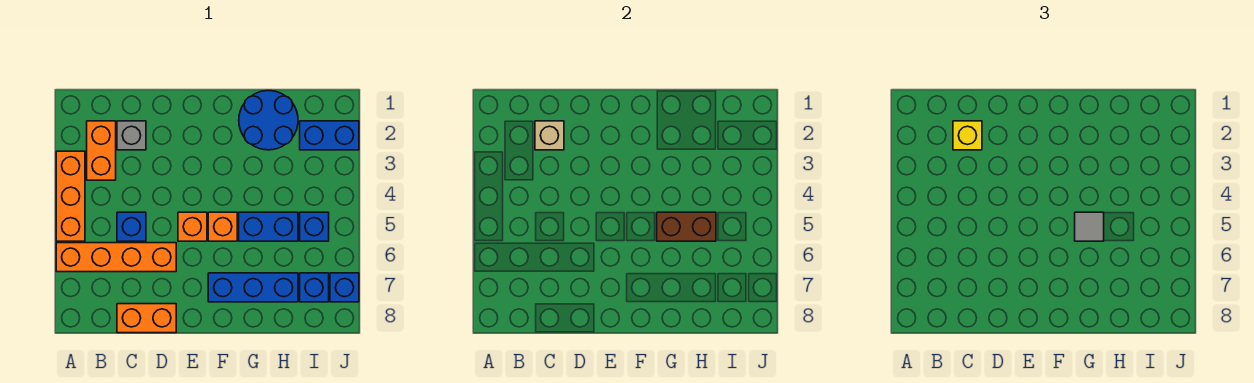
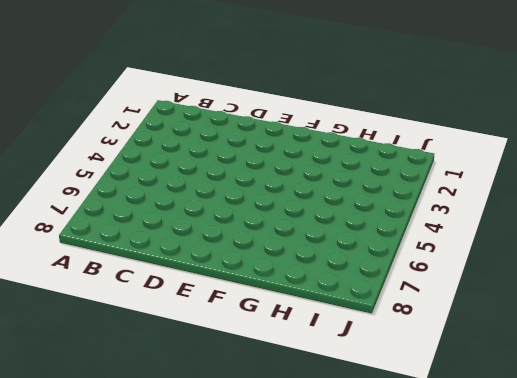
none -> orange 1x3 brick [56,151,85,241]
none -> orange 1x4 brick [56,243,176,272]
none -> orange 1x2 brick [87,121,116,180]

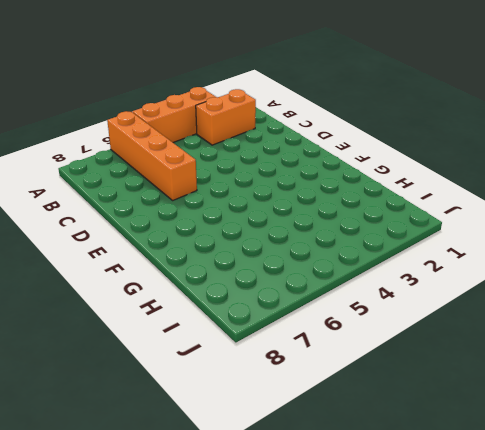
none -> grey 1x1 brick [117,121,146,150]
none -> blue 1x1 brick [117,212,146,241]
none -> orange 1x2 brick [117,304,176,333]

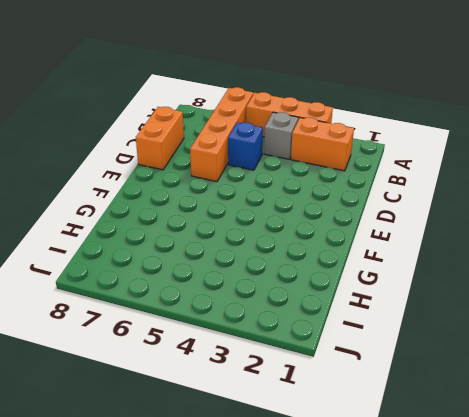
grey 1x1 brick [264,112,298,159] -> grey 1x1 brick moved to [117,121,146,150]
none -> orange 1x1 brick [178,212,207,241]
none -> orange 1x1 brick [208,212,237,241]
none -> blue 1x3 brick [208,273,298,302]

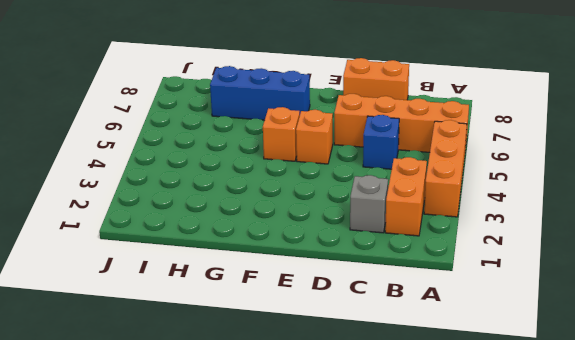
none -> blue 2x2 round brick [239,91,298,150]
none -> blue 1x2 brick [239,212,298,241]
none -> blue 1x2 brick [300,121,359,150]

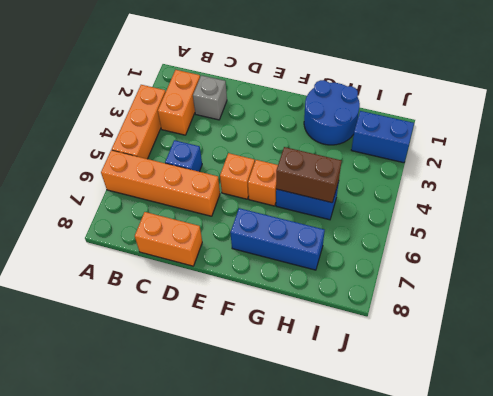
none -> blue 1x1 brick [300,212,329,241]
none -> blue 1x1 brick [300,273,329,302]
none -> blue 1x1 brick [330,273,359,302]

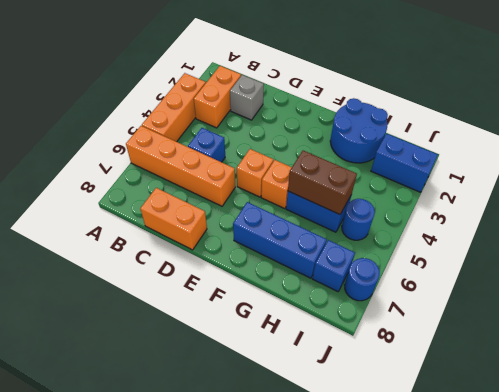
blue 1x1 round brick [342,199,375,240] -> blue 1x1 brick [300,212,329,241]
blue 1x1 round brick [345,258,380,301] -> blue 1x1 brick [330,273,359,302]
none -> tan 1x1 brick [535,121,564,150]
none -> yellow 1x1 brick [953,121,982,150]
none -> grey 1x1 tile [1075,212,1104,241]

